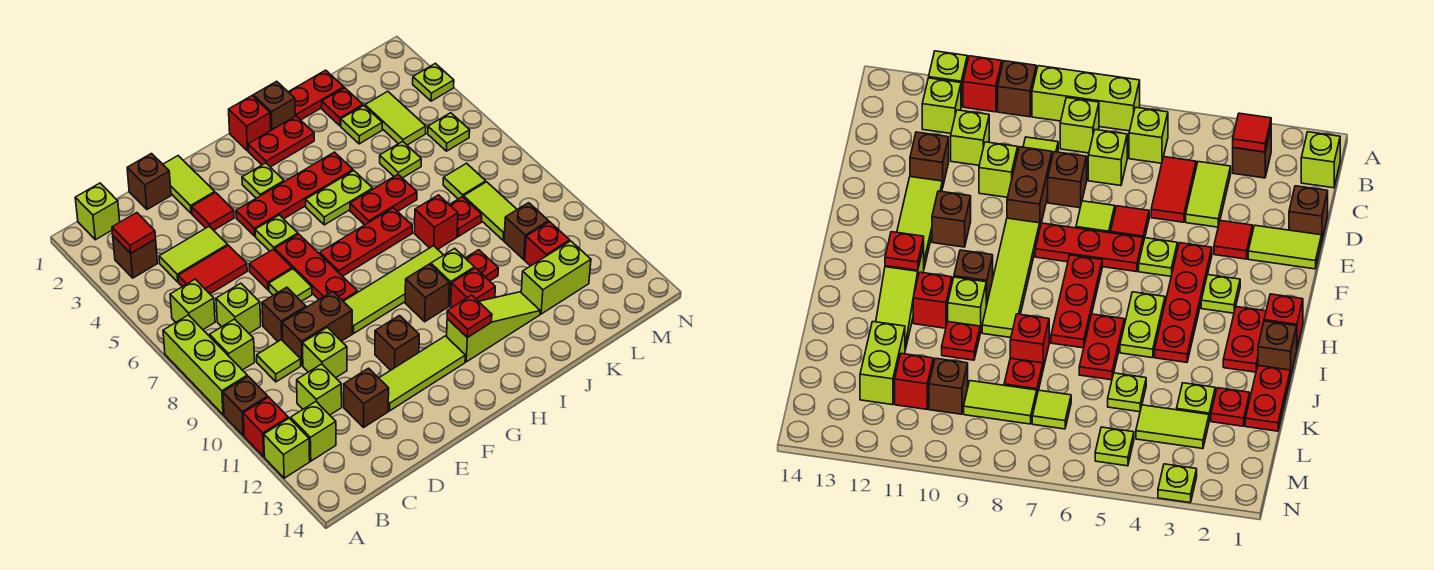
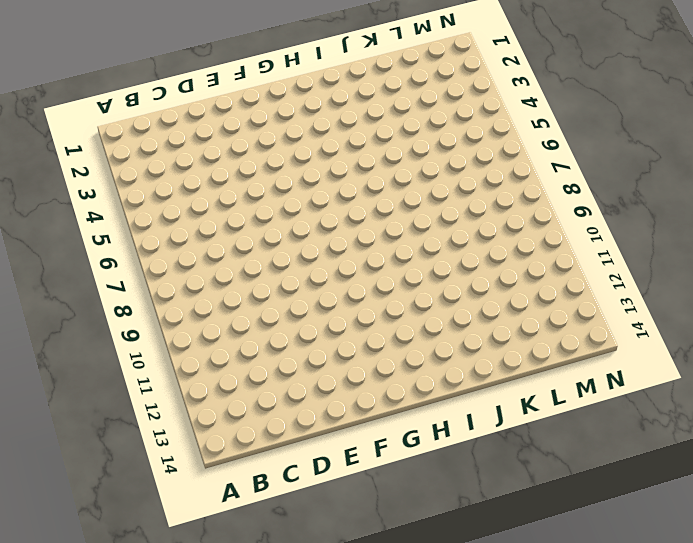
none -> lime 1x3 brick [163,315,247,415]
none -> brown 1x1 brick [223,376,268,436]
none -> red 1x1 brick [243,397,288,457]
none -> lime 1x1 brick [264,418,310,478]

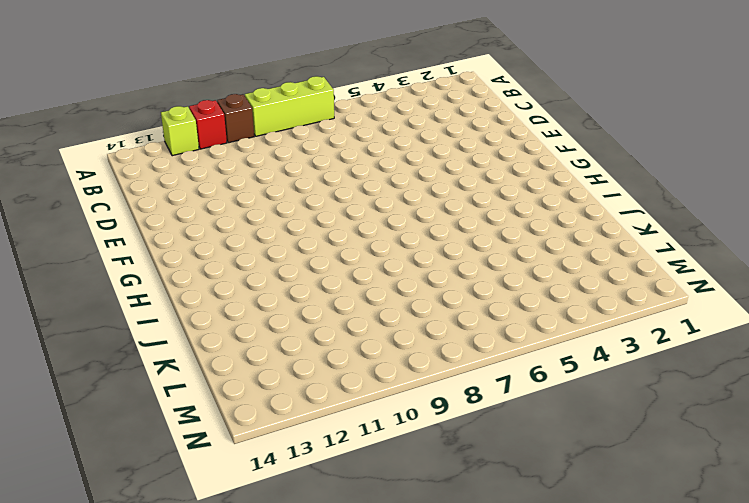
none -> lime 1x1 brick [75,183,120,240]
none -> brown 1x1 brick [113,236,157,278]
none -> lime 1x1 brick [170,279,215,329]
none -> lime 1x1 brick [210,319,255,370]

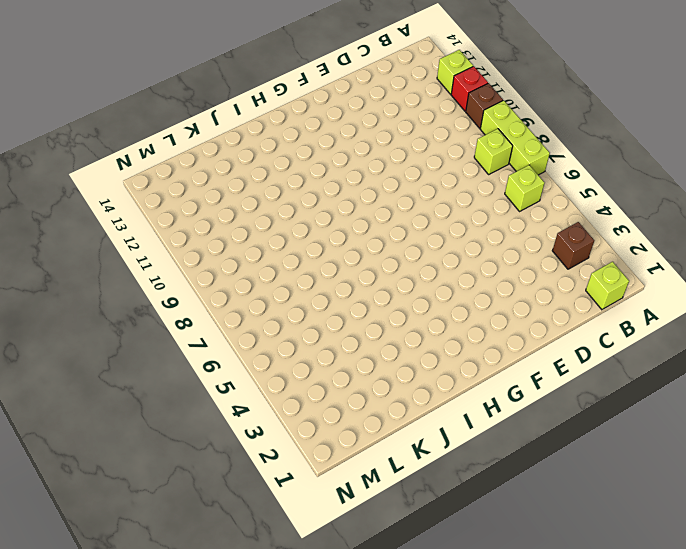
none -> lime 1x1 brick [291,402,336,461]
none -> lime 1x2 tile [159,226,228,282]
none -> red 1x2 tile [178,245,247,294]
none -> lime 1x1 brick [216,283,261,333]

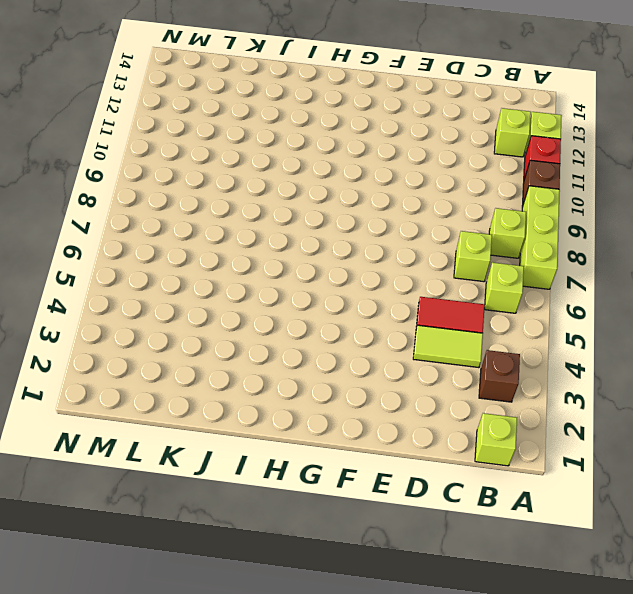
none -> lime 1x1 tile [257,340,301,382]
none -> lime 1x1 brick [297,364,342,415]
none -> brown 1x1 brick [127,154,171,210]
none -> brown 1x1 brick [262,287,306,341]

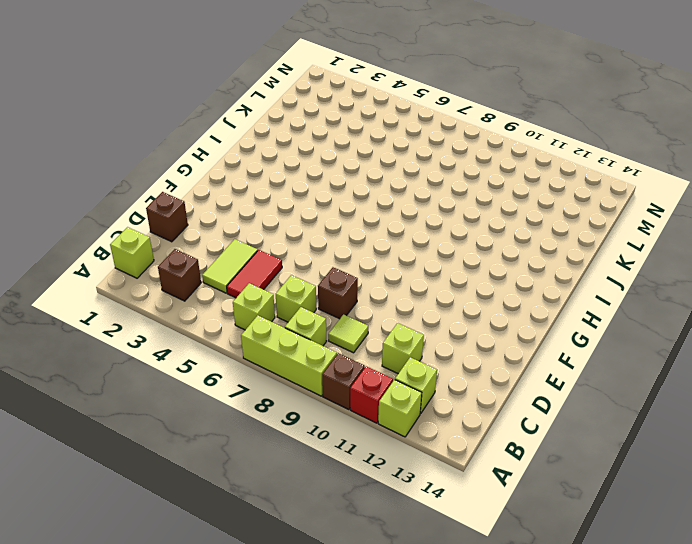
none -> brown 1x2 brick [282,291,352,366]
none -> lime 1x1 brick [302,327,347,378]
none -> brown 1x1 brick [344,368,389,427]
none -> lime 1x2 tile [163,156,215,213]

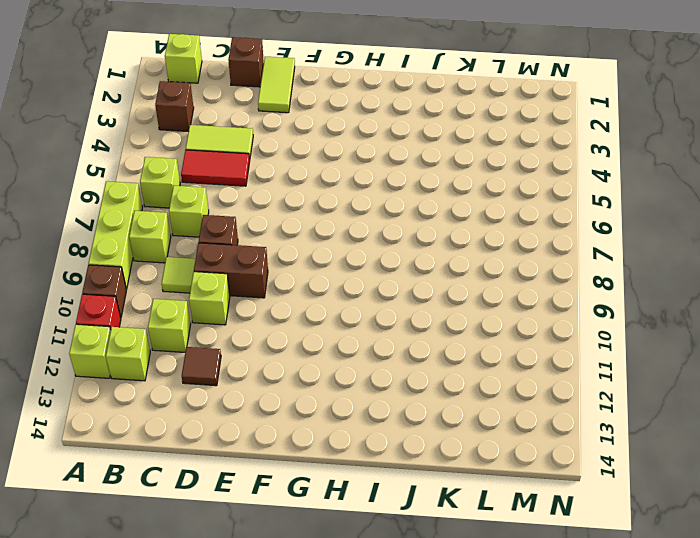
brown 1x1 tile [182,347,221,386] -> brown 1x1 brick [344,368,389,427]
none -> red 1x1 tile [192,193,234,230]
none -> red 1x1 tile [249,249,292,290]
none -> lime 1x1 tile [269,269,312,301]
none -> lime 1x3 tile [379,336,465,411]

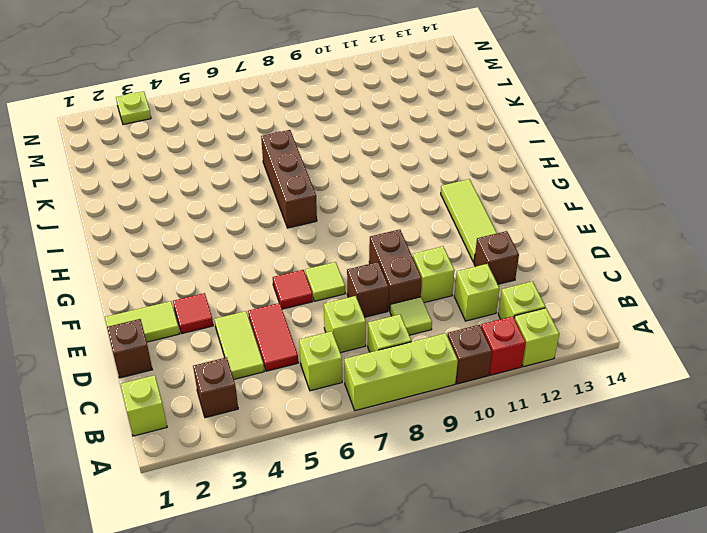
brown 1x3 brick [261,130,317,228] -> red 1x3 plate [320,208,412,276]
none -> red 1x4 plate [236,152,353,236]
none -> lime 1x1 plate [255,215,298,251]
none -> red 1x3 plate [275,234,358,301]
none -> lime 1x4 tile [343,246,443,333]

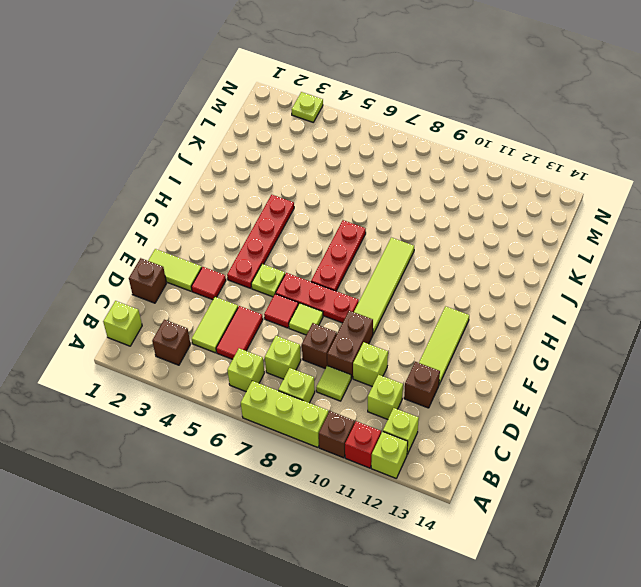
none -> brown 1x1 brick [375,316,419,370]
none -> lime 1x1 plate [242,163,284,198]
none -> red 1x1 brick [229,96,271,151]
none -> red 1x2 plate [248,116,314,167]

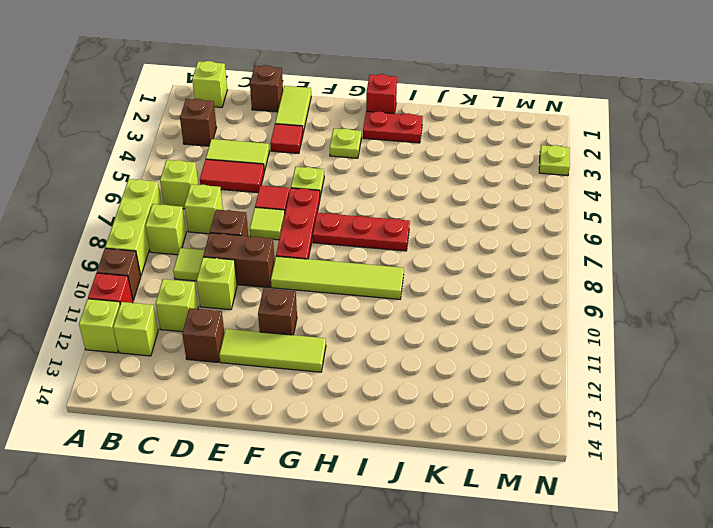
none -> red 1x4 plate [236,152,353,236]
none -> lime 1x2 plate [306,171,373,225]
none -> brown 1x1 brick [405,264,449,322]
none -> lime 1x3 slope [447,292,540,362]

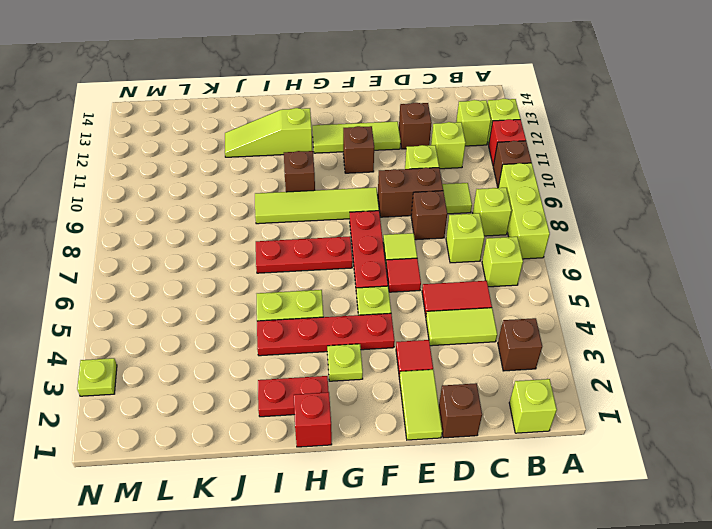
none -> brown 1x1 brick [253,81,295,130]
none -> red 1x2 plate [350,175,417,225]
none -> lime 1x1 brick [431,248,474,306]
none -> red 1x1 brick [451,268,495,308]

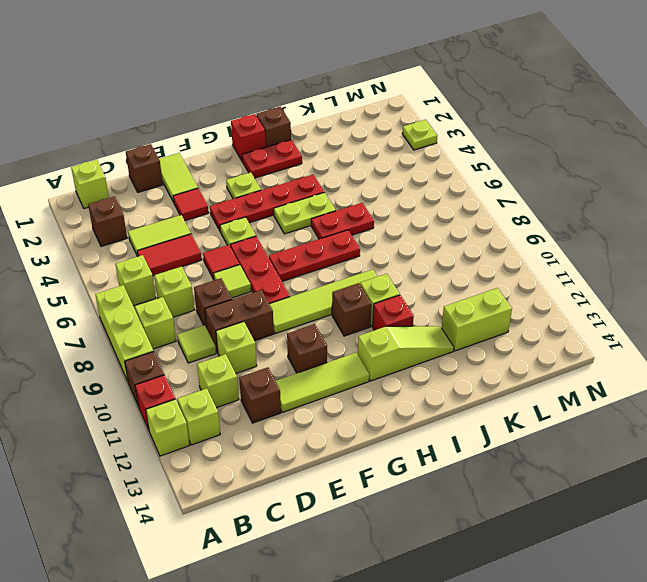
none -> red 1x2 plate [289,70,344,120]
none -> red 1x1 brick [414,195,458,249]
none -> red 1x1 plate [466,250,498,281]
none -> red 1x1 plate [322,88,363,126]

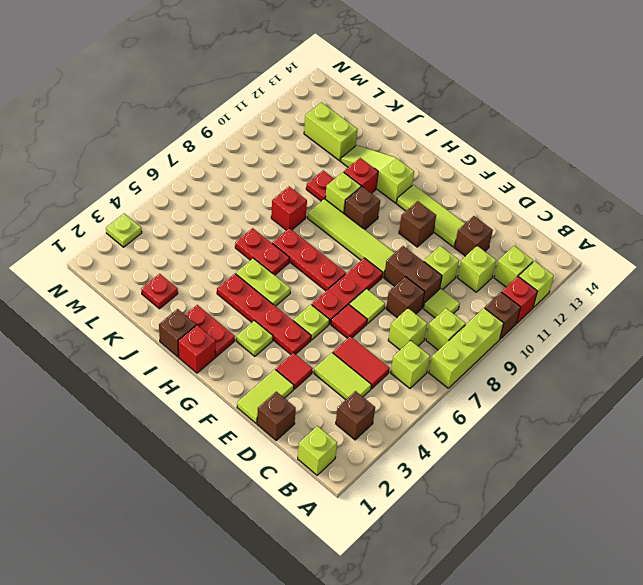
none -> red 1x2 plate [289,70,344,120]
none -> lime 1x1 plate [341,106,382,144]
none -> lime 1x1 plate [380,141,421,178]
none -> red 1x1 plate [449,197,482,236]

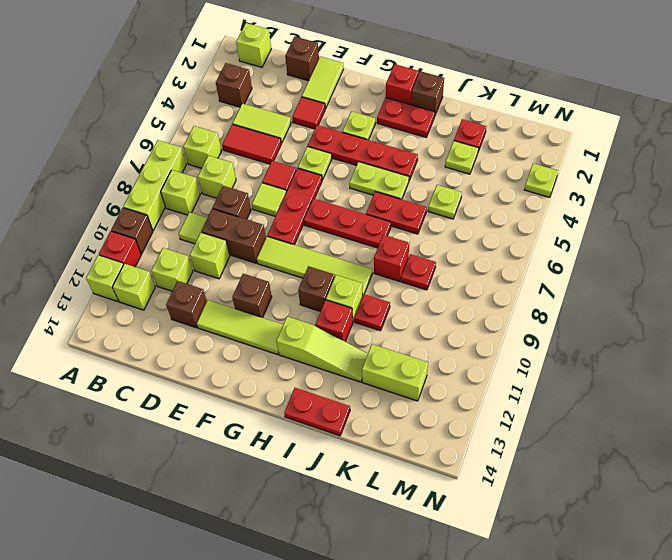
red 1x2 plate [284,388,350,436] -> red 1x2 plate moved to [289,70,344,120]
none -> lime 1x2 tile [365,91,426,145]
none -> lime 1x1 tile [443,163,486,199]
none -> lime 1x2 tile [464,182,517,240]
none -> brown 1x1 brick [504,203,549,259]

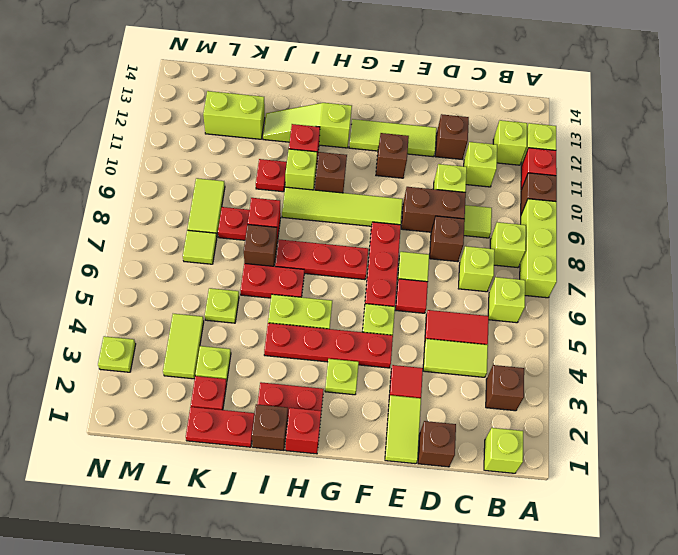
brown 1x1 brick [244,224,277,266] -> brown 1x1 brick moved to [504,203,549,259]
none -> red 1x1 brick [525,222,570,266]
none -> lime 1x1 plate [428,113,470,151]
none -> red 1x1 tile [112,213,156,253]
none -> red 1x1 plate [447,295,492,338]

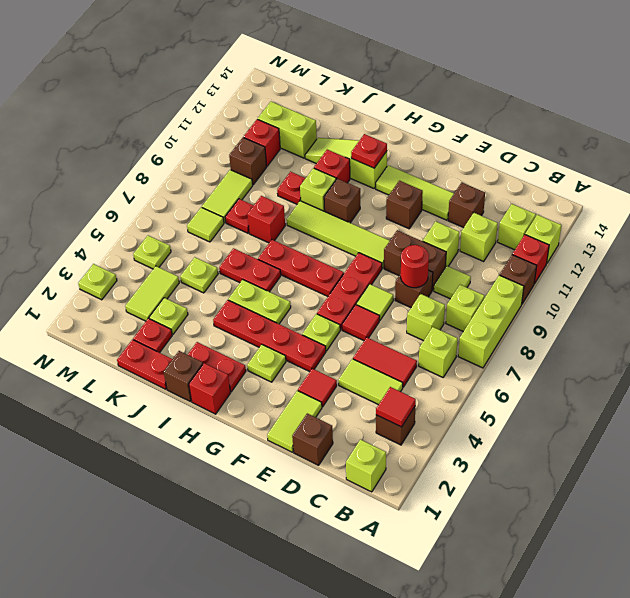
red 1x1 round brick [401,245,429,288] -> none

